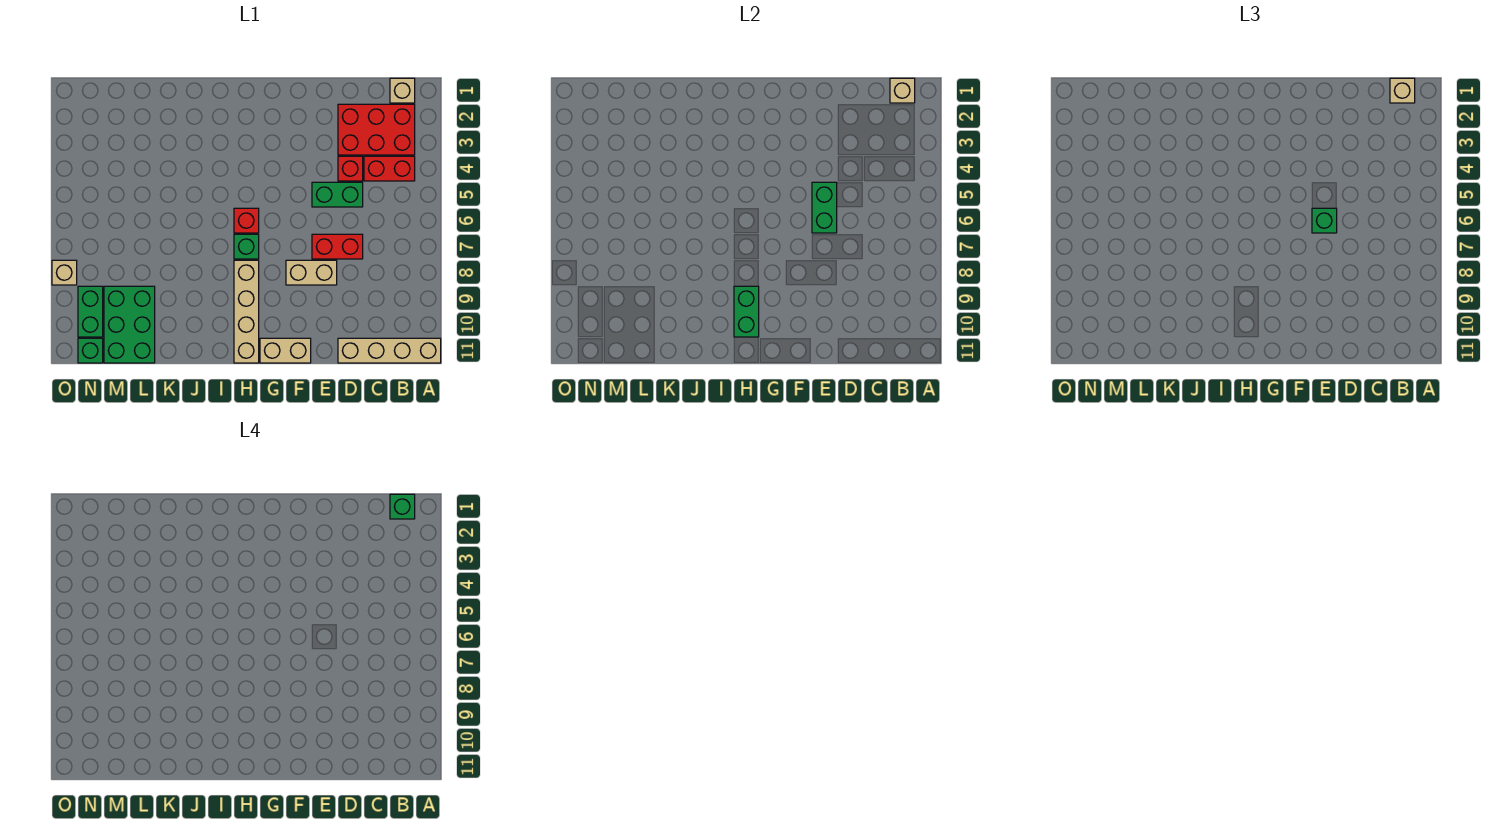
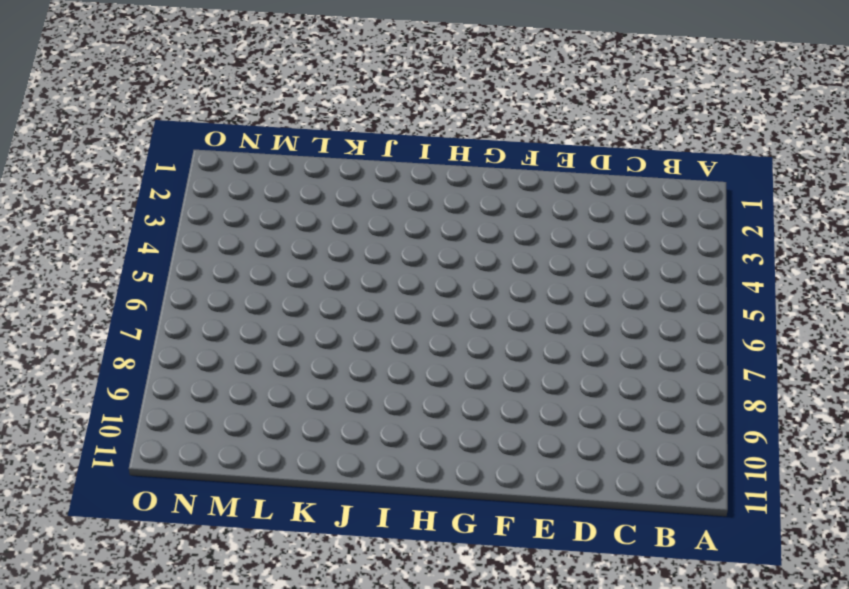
none -> tan 1x4 brick [338,338,441,363]
none -> tan 1x1 brick [390,78,415,103]
none -> red 2x3 brick [338,104,415,155]

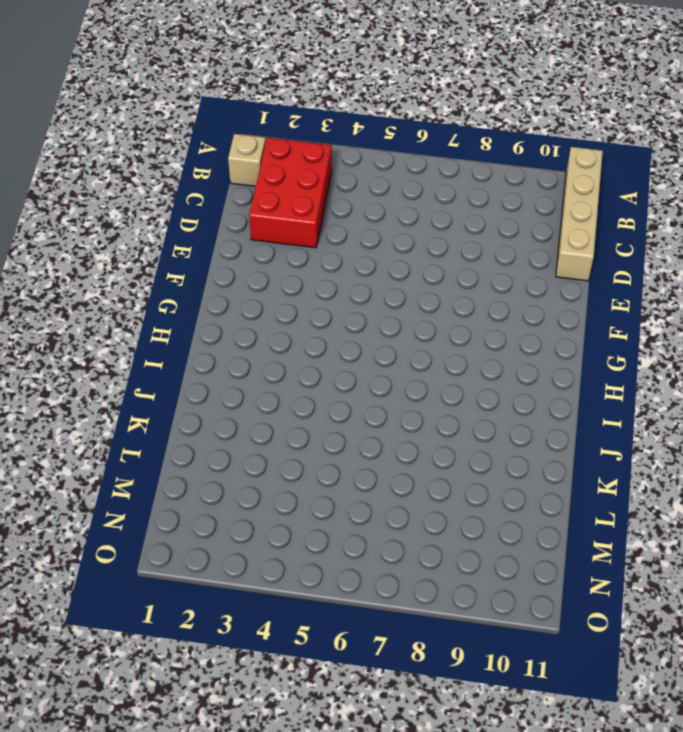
none -> red 1x2 brick [364,156,415,181]
none -> red 1x1 brick [338,156,363,181]
none -> green 1x2 brick [312,182,363,207]

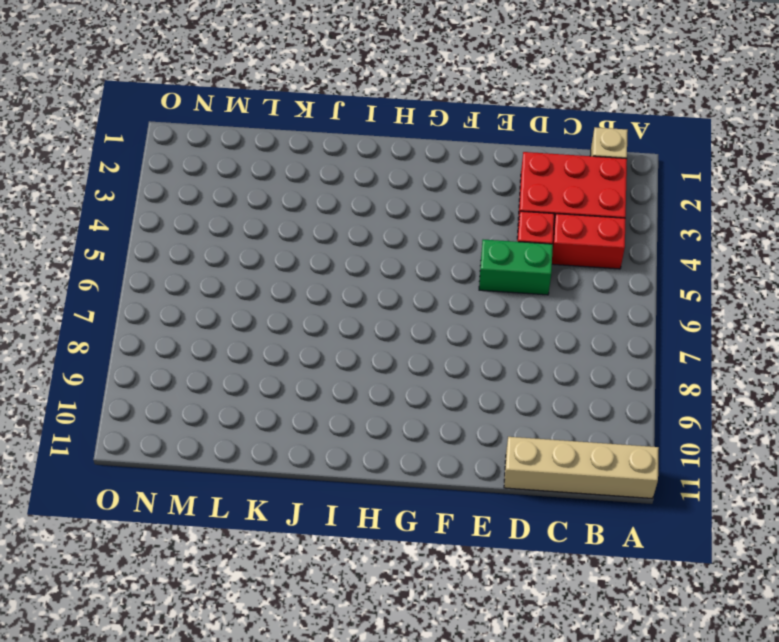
none -> red 1x2 brick [312,234,363,259]
none -> tan 1x2 brick [286,260,337,285]
none -> tan 1x2 brick [260,338,311,363]

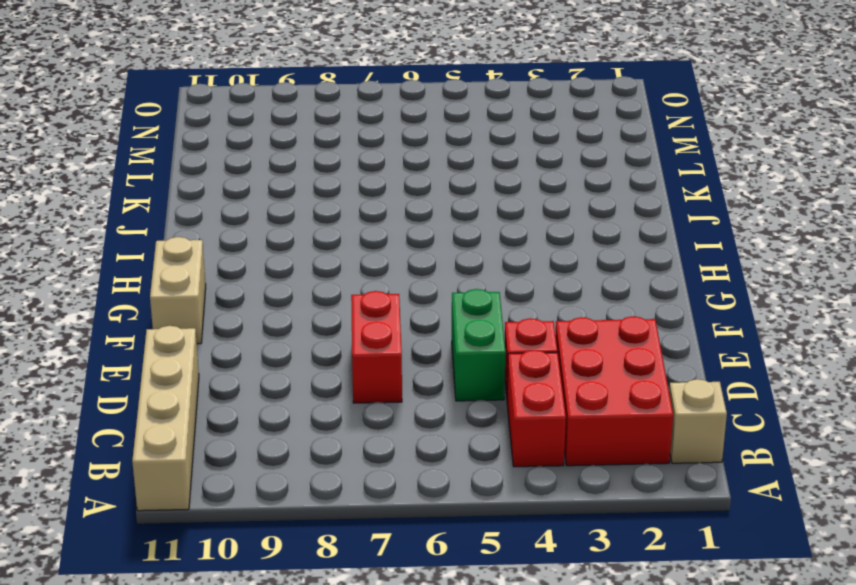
none -> tan 1x2 brick [286,260,337,285]
none -> red 1x1 brick [234,208,259,233]
none -> green 1x1 brick [234,234,259,259]

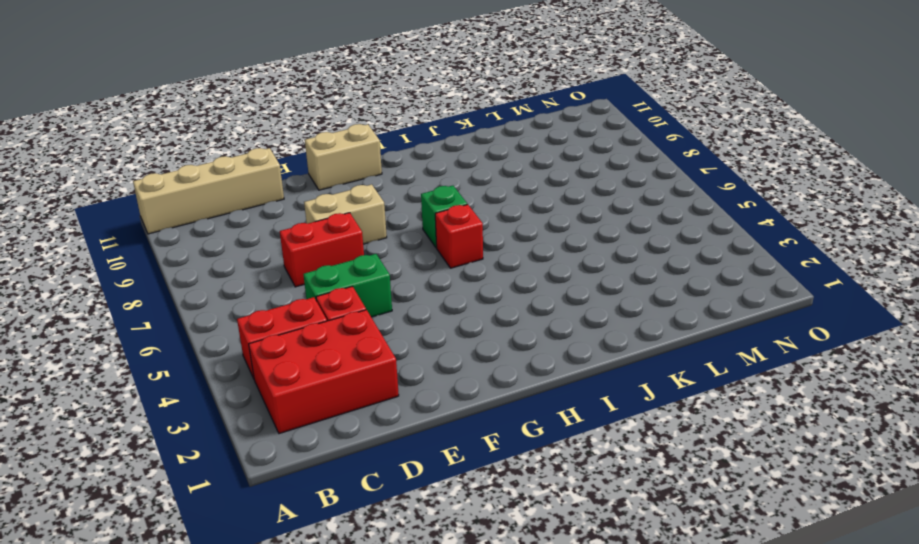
none -> tan 1x1 brick [390,78,415,103]
none -> tan 1x4 brick [234,260,259,363]
none -> green 2x3 brick [104,286,155,363]

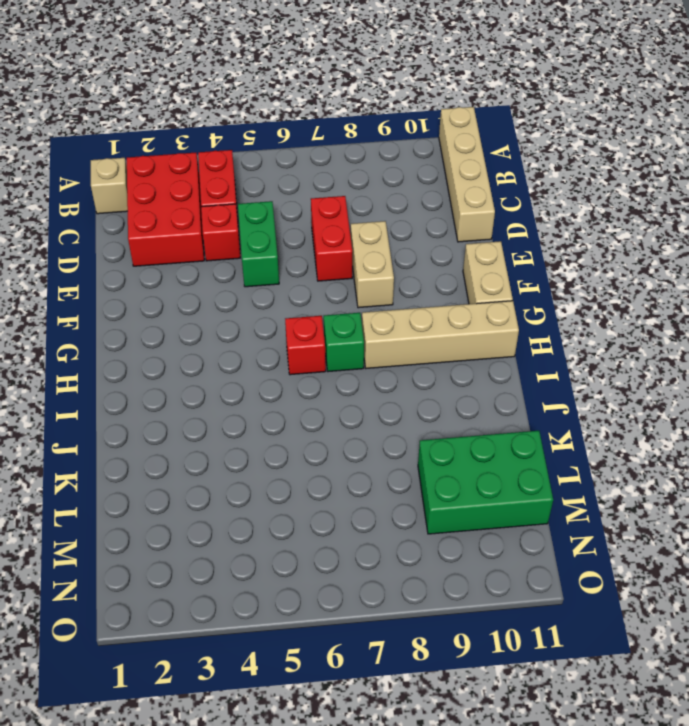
none -> green 1x2 brick [78,286,103,337]
none -> green 1x1 brick [78,338,103,363]
none -> tan 1x1 brick [52,260,77,285]

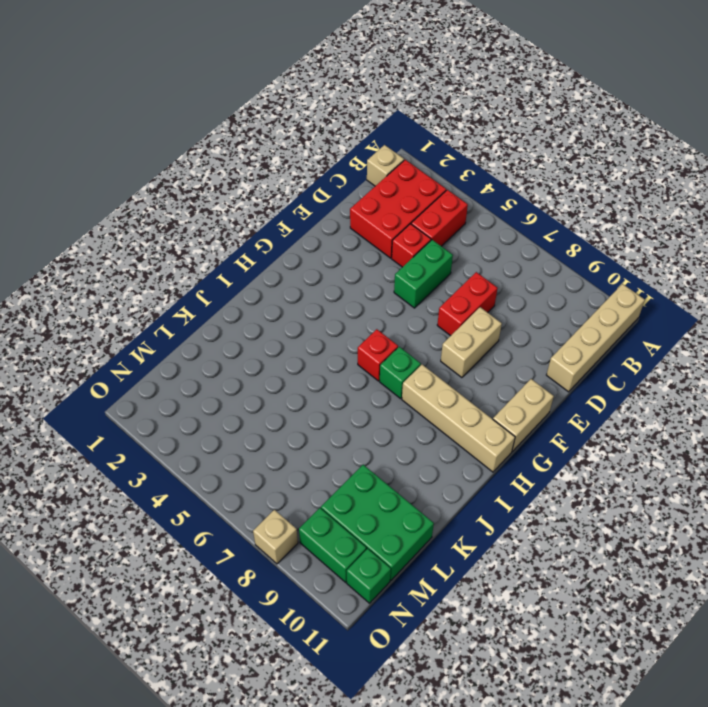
none -> tan 1x1 brick [890,78,915,103]
none -> green 1x2 brick [812,182,837,233]
none -> green 1x2 brick [734,286,759,337]

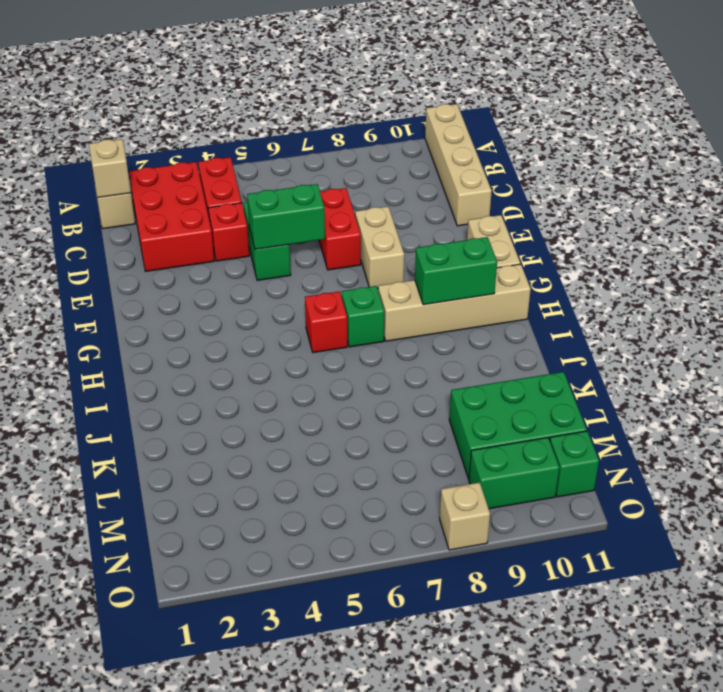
none -> tan 1x1 brick [1390,78,1415,103]
none -> green 1x1 brick [1312,208,1337,233]
none -> green 1x1 brick [390,494,415,519]

